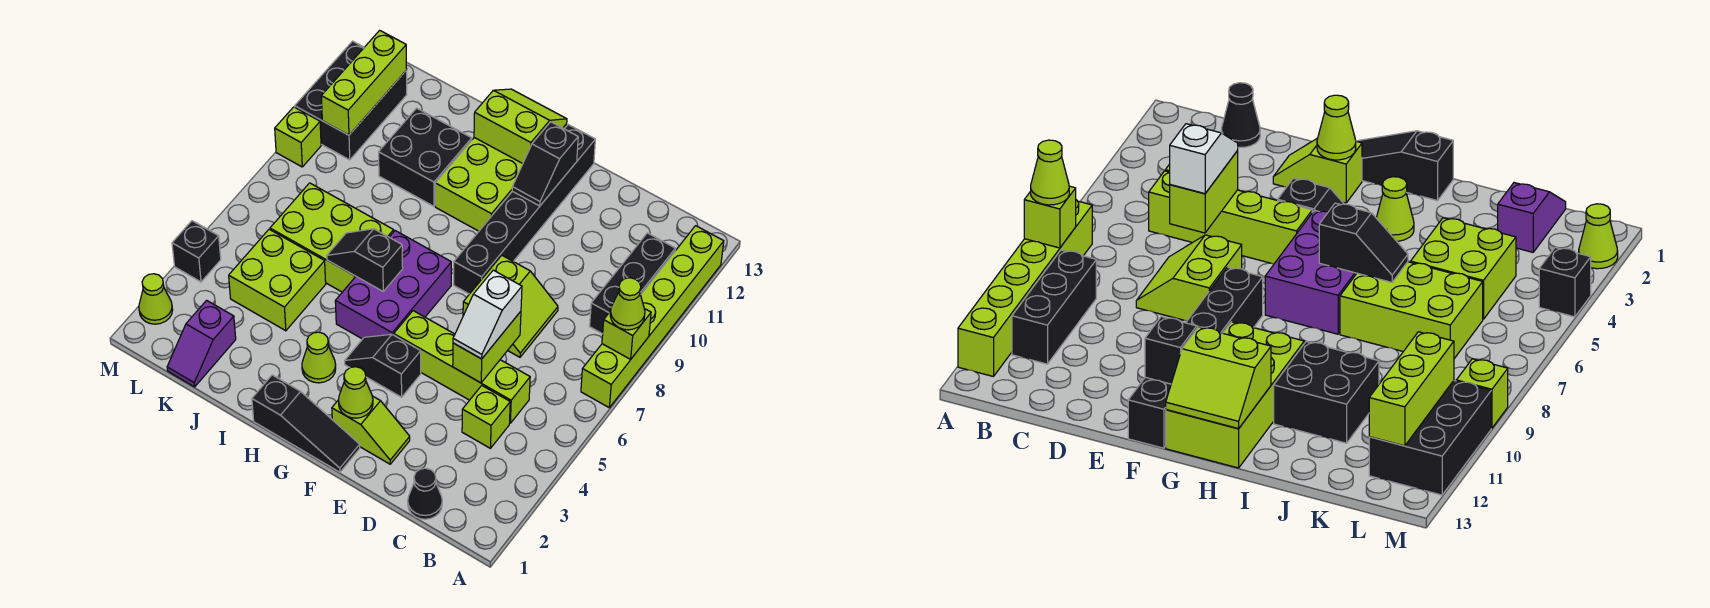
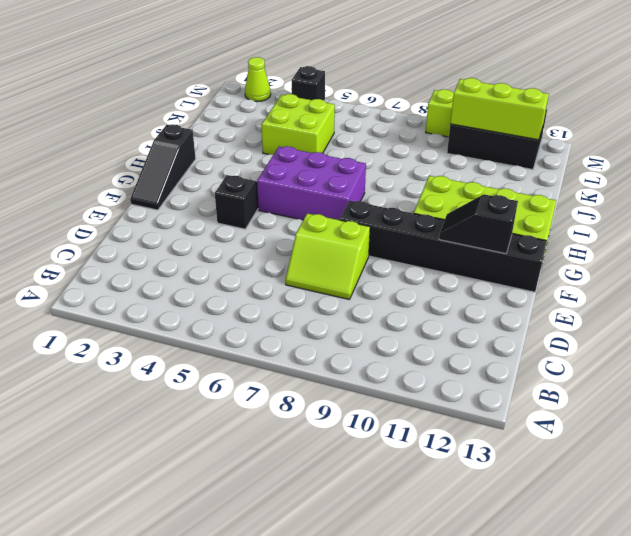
none -> lime 1x6 brick [581,226,724,407]
none -> black 1x3 brick [590,233,675,334]
none -> black 1x1 cone [408,468,442,519]
none -> lime 1x1 brick [462,386,510,448]

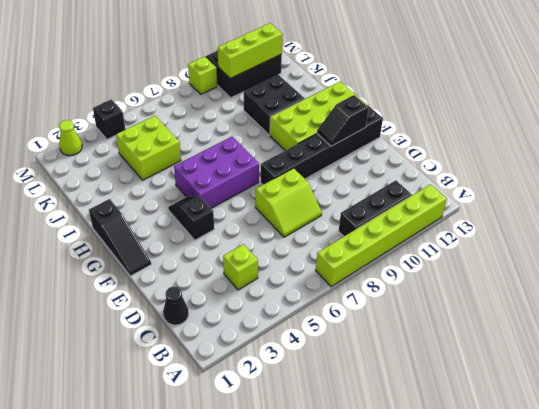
none -> lime 1x4 brick [394,311,530,423]
none -> lime 1x2 slope [332,396,410,464]
none -> lime 1x1 cone [302,332,336,383]
none -> lime 2x3 brick [270,183,394,292]

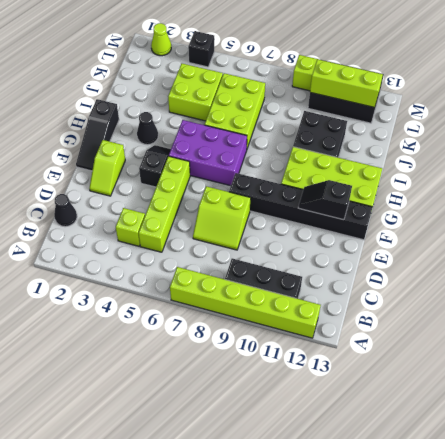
black 1x1 cone [137,112,158,145] -> lime 1x1 cone [302,332,336,383]
none -> purple 1x2 slope [167,300,236,387]
none -> lime 1x1 brick [602,309,651,359]
none -> lime 1x2 brick [453,311,521,383]
none -> lime 1x1 cone [338,367,373,418]

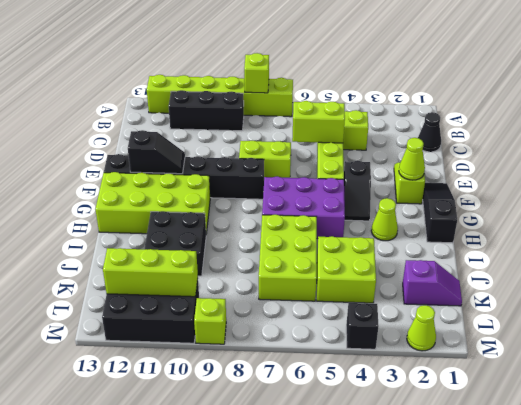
none -> lime 2x2 slope [474,89,567,163]
none -> black 1x2 slope [327,229,403,291]
none -> lime 1x1 cone [610,278,645,330]
none -> white 1x2 slope [453,270,522,359]

